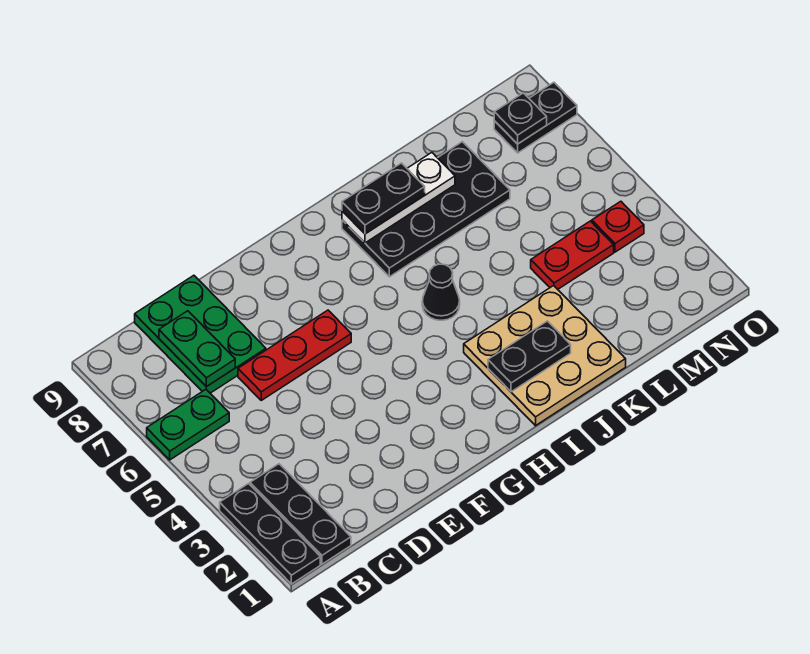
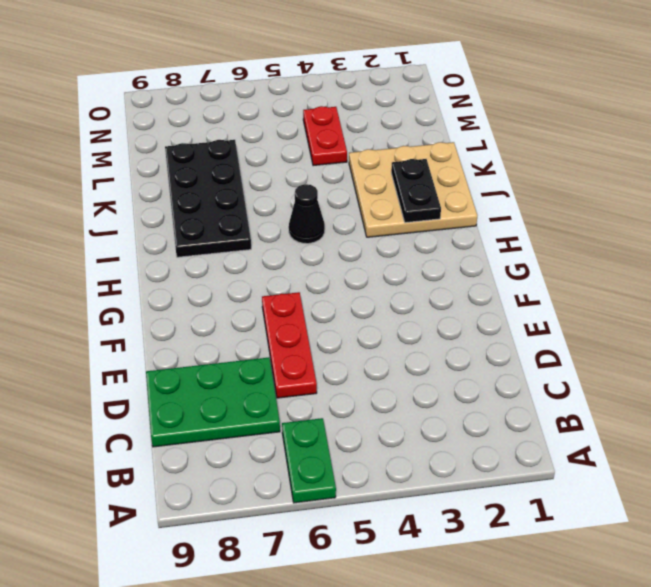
none -> black 1x3 plate [220,484,320,584]
none -> black 1x3 plate [250,464,351,564]
none -> red 1x1 plate [592,201,644,252]

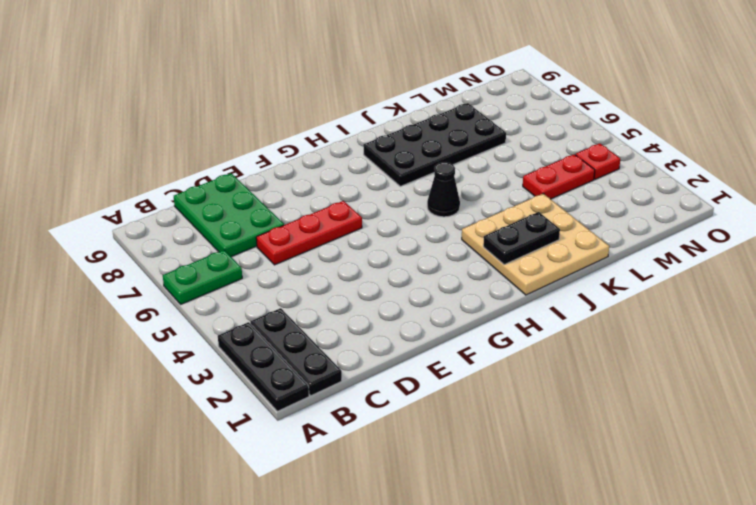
none -> black 1x2 plate [494,82,577,153]
none -> green 1x2 plate [159,311,235,387]
none -> white 1x3 plate [342,153,455,243]

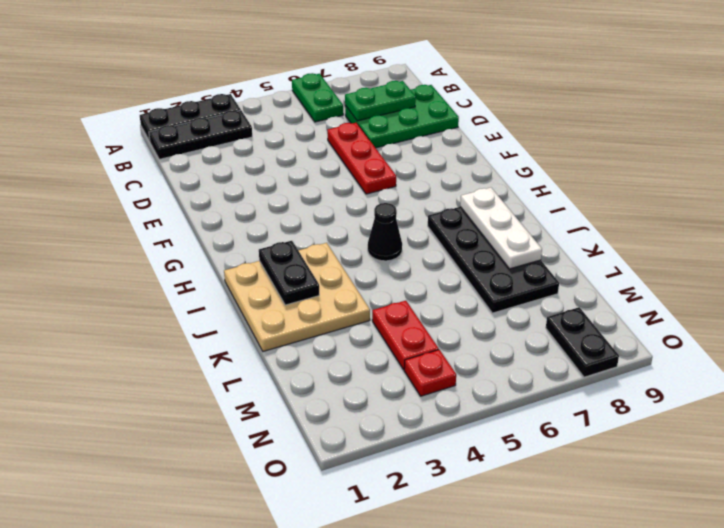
none -> black 1x1 plate [494,93,547,144]
none -> black 1x2 plate [342,163,425,234]

